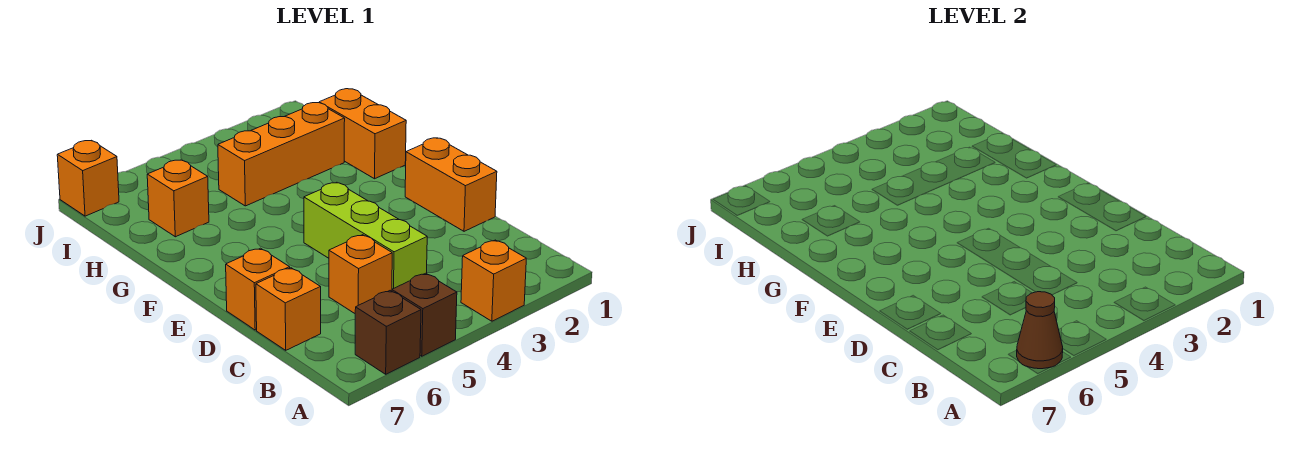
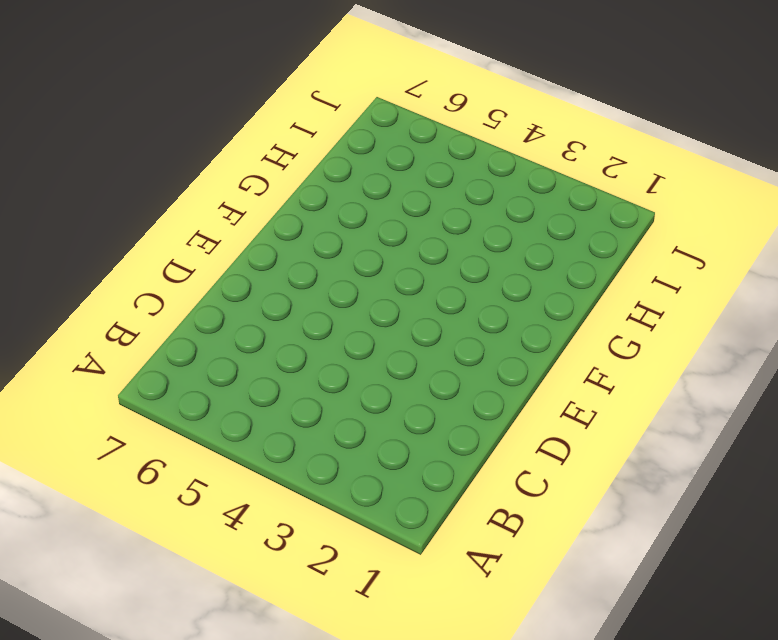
none -> orange 1x1 brick [461,240,526,321]
none -> brown 1x1 brick [392,273,457,356]
none -> brown 1x1 brick [355,290,421,374]

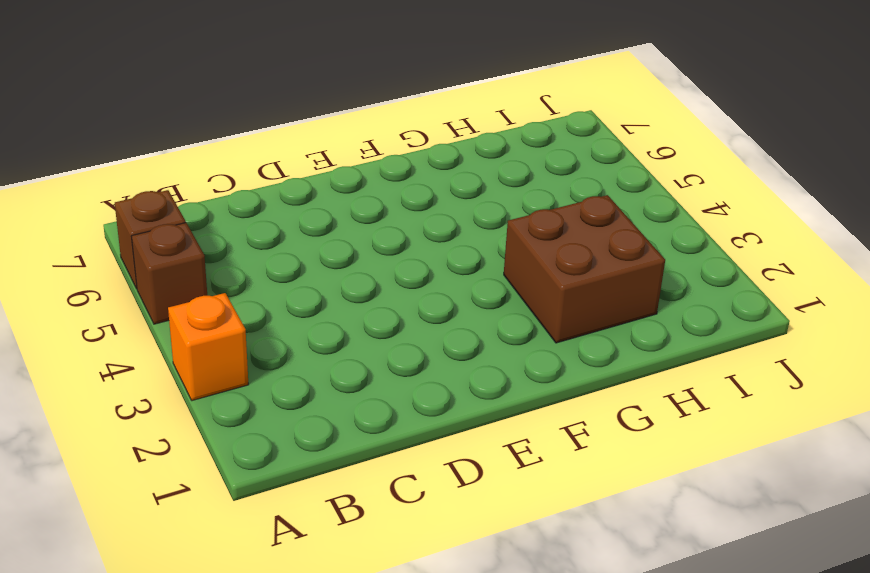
brown 2x2 brick [504,195,665,343] -> orange 1x3 brick [218,103,345,206]
none -> lime 1x3 brick [304,182,427,289]
none -> orange 1x1 brick [329,235,392,313]
none -> orange 1x1 brick [256,268,321,350]

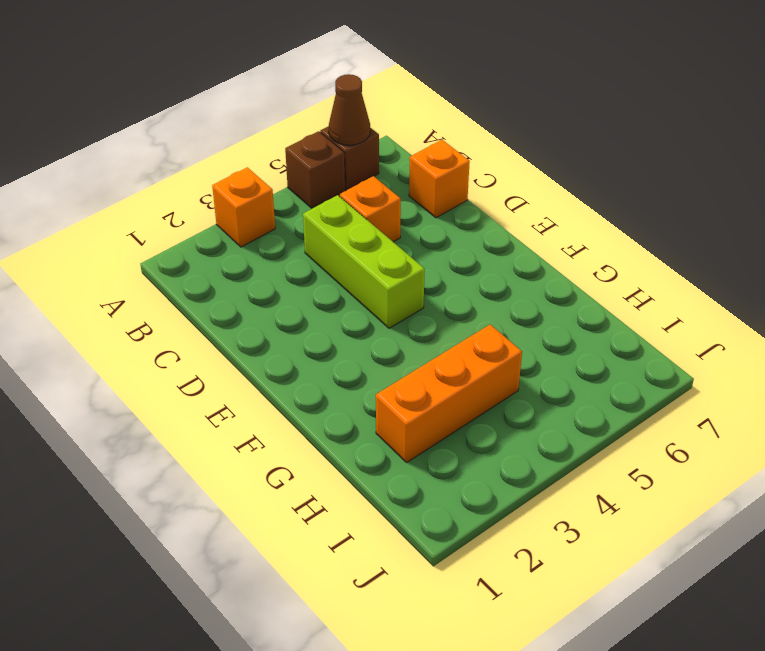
none -> orange 1x2 brick [405,138,497,231]
none -> orange 1x1 brick [226,248,290,330]
none -> orange 1x2 brick [319,89,406,179]

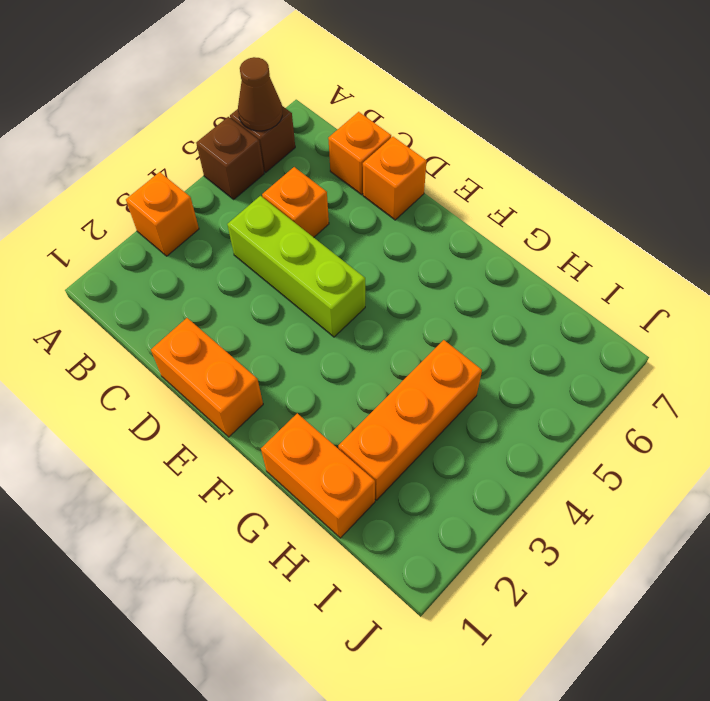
none -> orange 1x1 brick [147,160,209,237]
none -> orange 1x1 brick [57,141,119,216]

